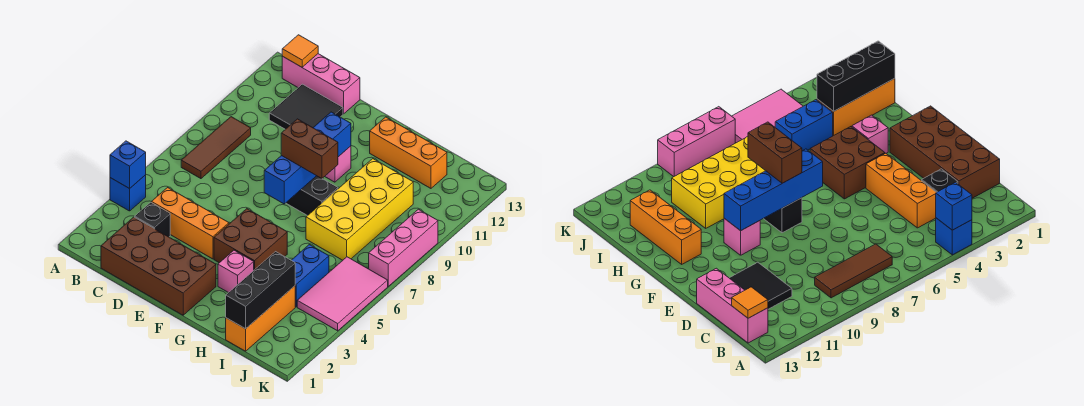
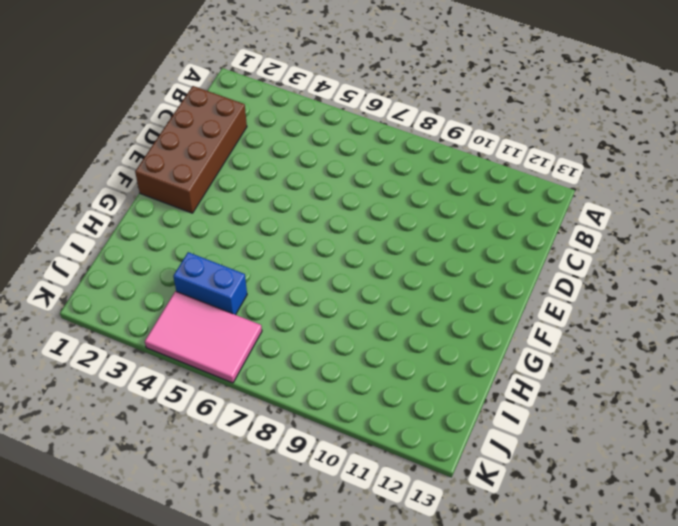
none -> blue 1x1 brick [110,175,146,211]
none -> brown 1x3 tile [181,117,251,179]
none -> pink 1x3 brick [282,54,360,114]

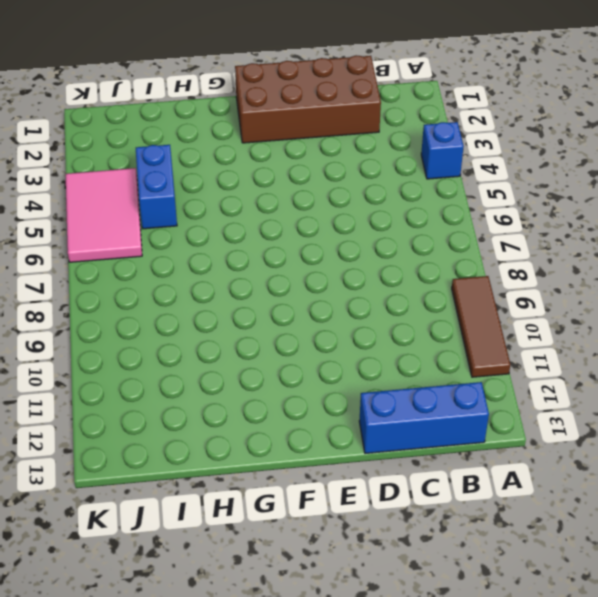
brown 1x3 tile [452,276,510,377] -> brown 1x3 tile moved to [181,117,251,179]
blue 1x3 brick [359,382,489,454] -> pink 1x3 brick [282,54,360,114]
none -> black 1x1 brick [135,202,170,237]
none -> orange 1x3 brick [151,188,229,259]
none -> black 2x2 tile [269,84,343,129]

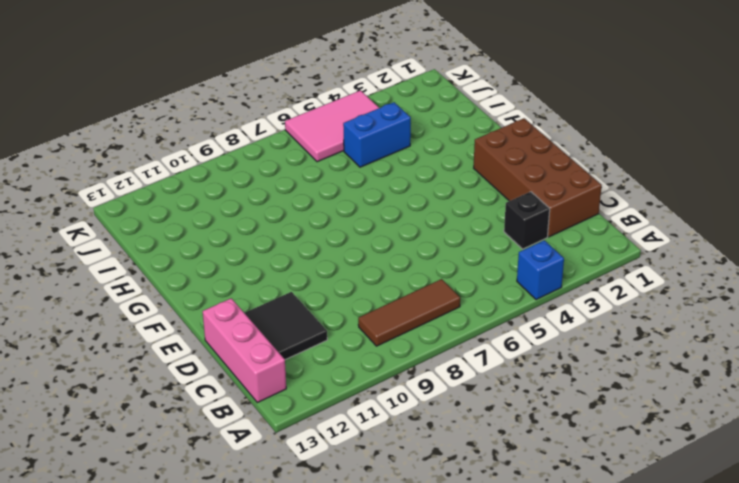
none -> orange 1x3 brick [151,188,229,259]
none -> brown 2x2 brick [214,209,287,270]
none -> black 1x2 brick [286,176,338,216]

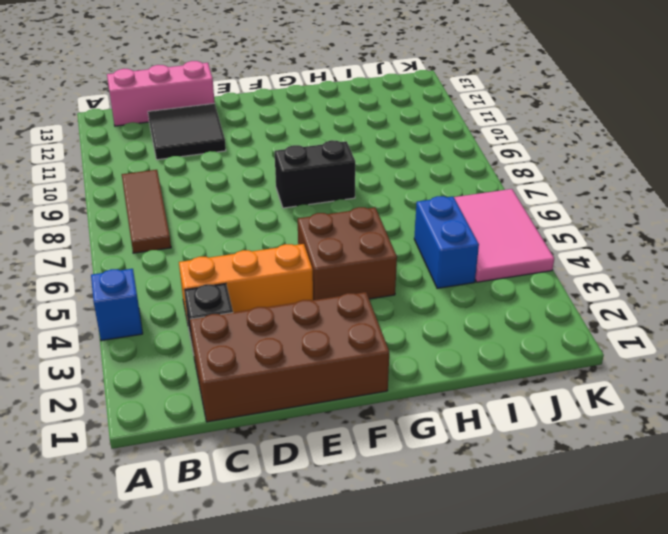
none -> pink 1x1 brick [325,146,351,182]
none -> pink 1x1 brick [218,250,254,293]
none -> orange 1x3 brick [370,117,447,188]

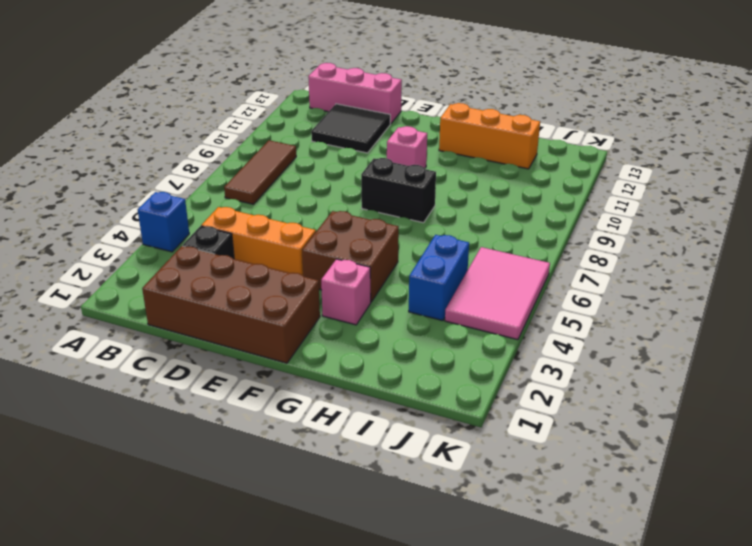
none -> yellow 2x4 brick [306,159,413,260]
none -> orange 1x3 brick [226,286,295,351]
none -> pink 1x3 brick [369,209,438,286]

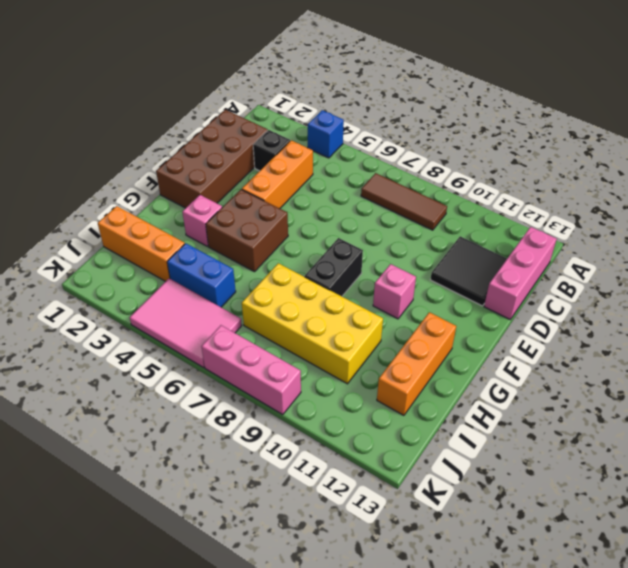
none -> blue 1x1 brick [110,141,146,189]
none -> orange 1x1 tile [282,35,318,67]
none -> blue 1x4 brick [264,112,351,204]

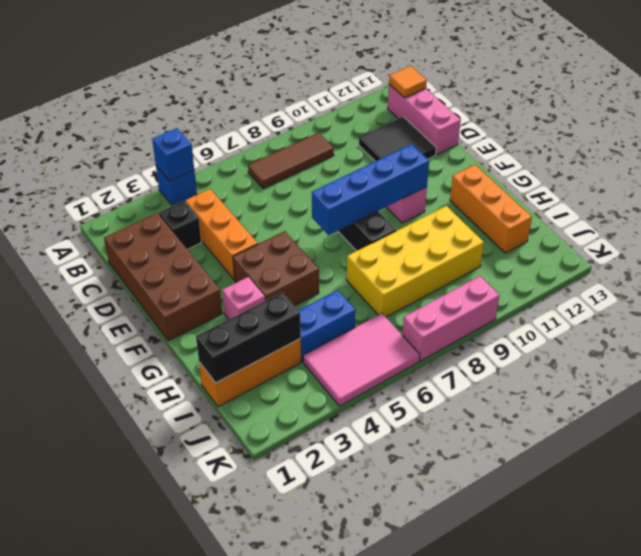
none -> brown 1x2 brick [281,119,338,178]

